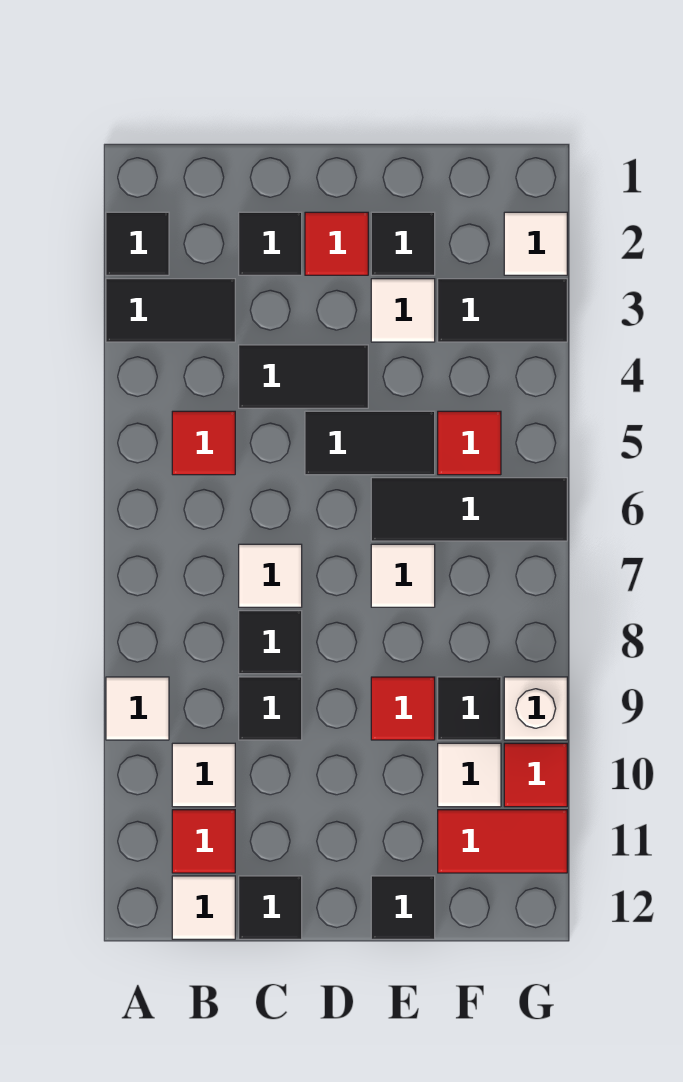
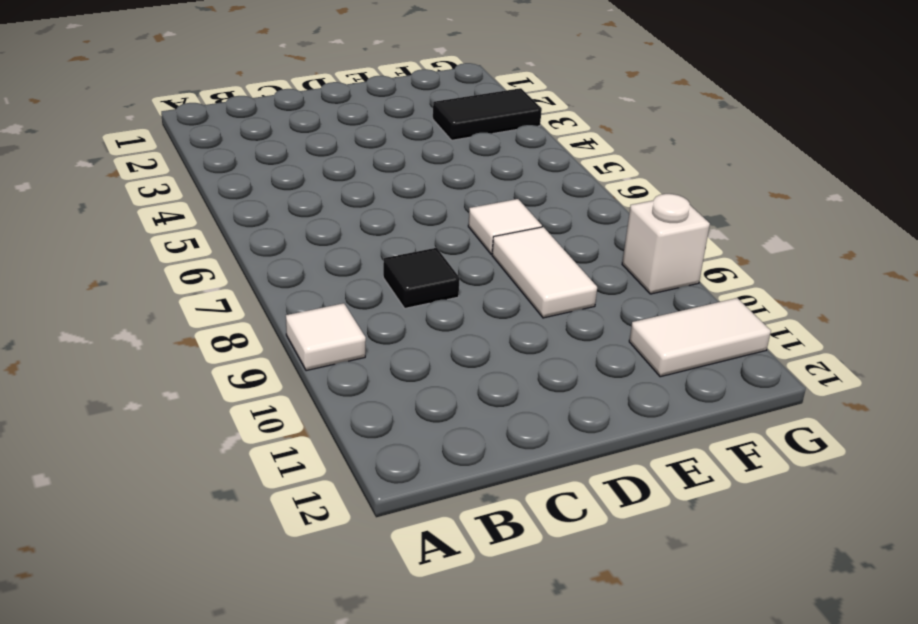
white 1x2 tile [492,227,597,318] -> red 1x1 tile [371,677,435,740]
white 1x2 tile [629,298,771,377] -> red 1x2 tile [438,810,567,873]
none -> black 1x1 tile [106,212,169,275]
none -> black 1x2 tile [106,279,235,342]
none -> red 1x1 tile [172,411,235,475]

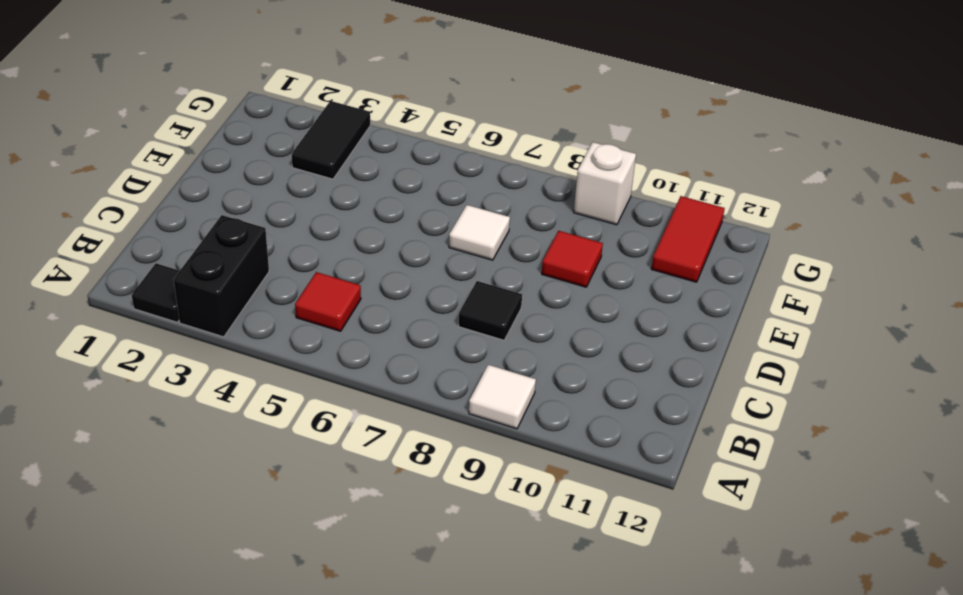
black 1x2 brick [174,215,269,337] -> black 1x2 tile [106,279,235,342]
none -> white 1x1 tile [172,743,235,807]
none -> red 1x1 tile [172,810,235,873]
none -> white 1x1 tile [172,876,235,939]

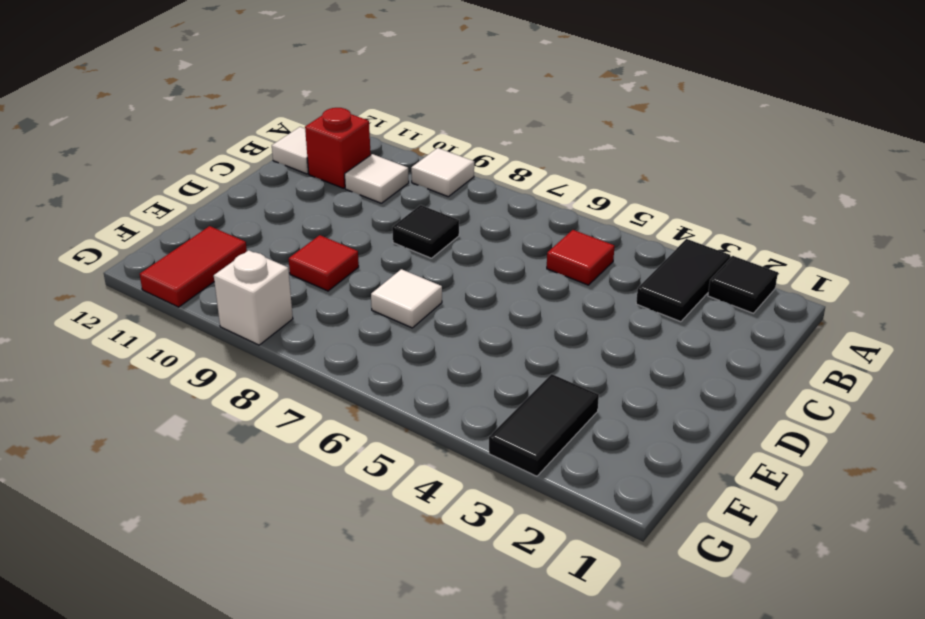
red 1x1 brick [305,108,371,188] -> red 1x1 tile [172,810,235,873]
none -> black 1x1 tile [239,212,302,275]
none -> black 1x2 tile [239,345,368,408]
none -> white 1x1 tile [239,544,302,607]

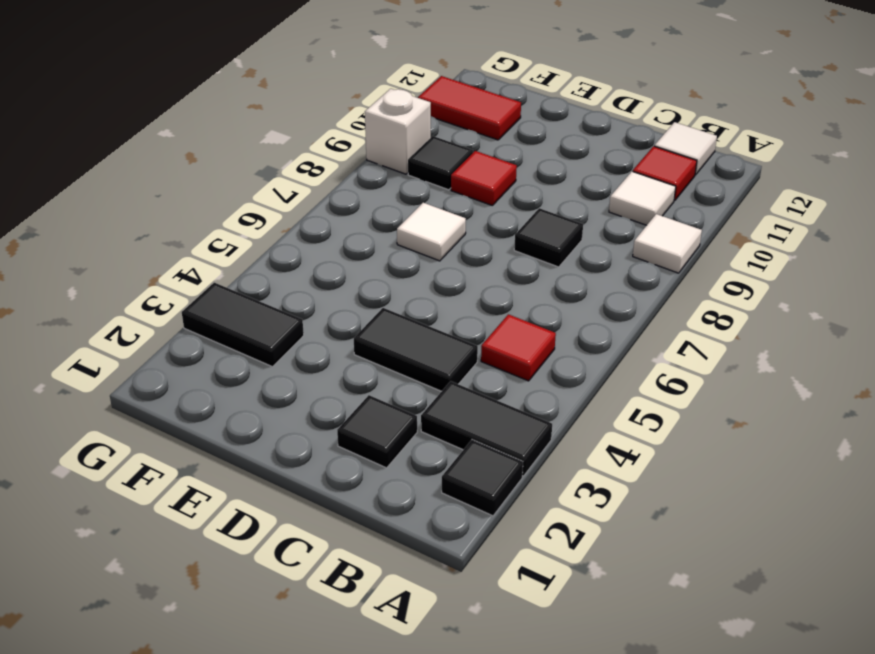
none -> white 1x1 tile [239,544,302,607]
none -> black 1x1 tile [239,677,302,740]
none -> black 1x1 tile [239,876,302,939]

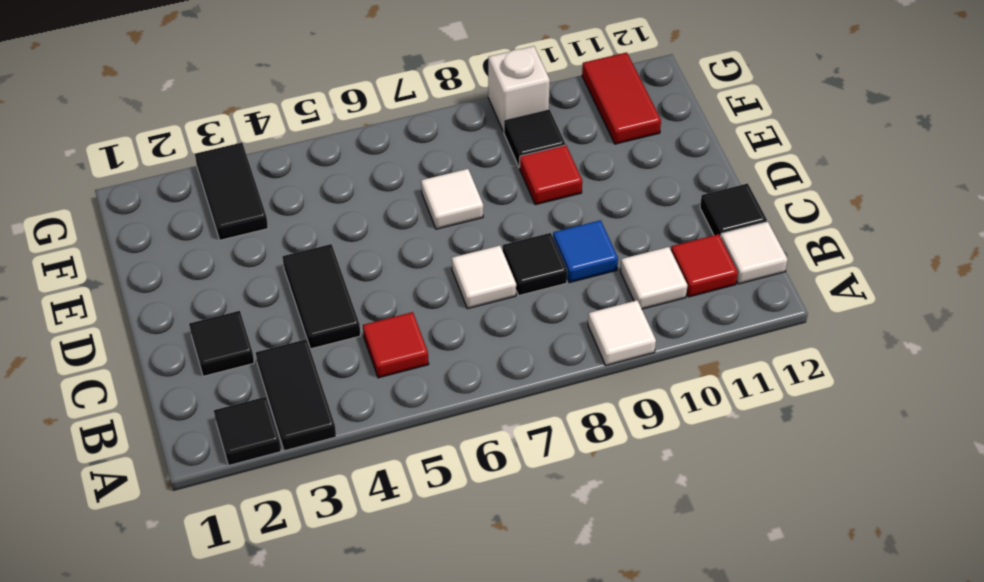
blue 1x1 tile [553,220,618,283] -> black 1x1 tile [239,677,302,740]
none -> red 1x1 tile [305,212,368,275]
none -> black 1x2 tile [305,411,435,475]
none -> black 1x1 tile [371,212,435,275]

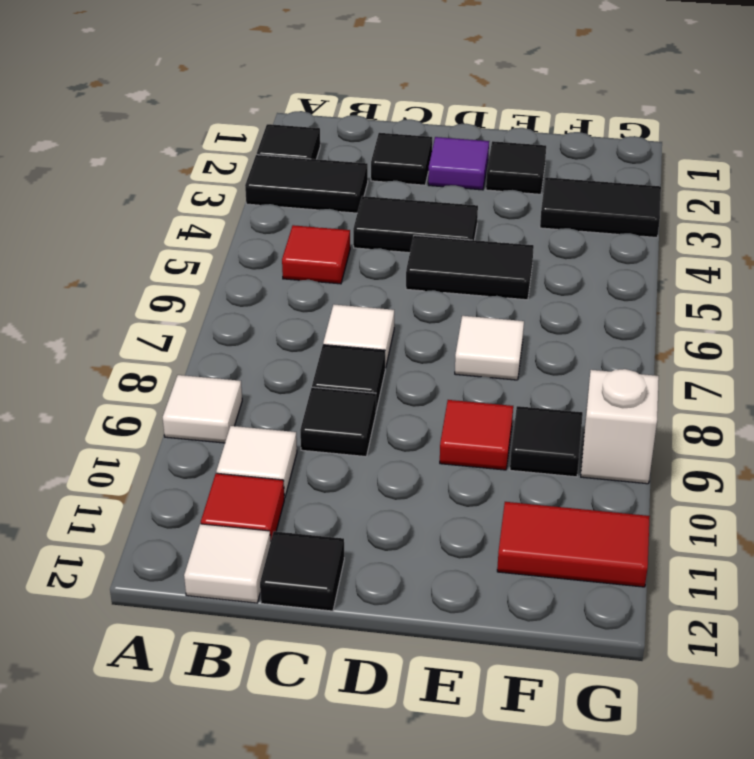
purple 1x1 tile [428,137,489,190] -> red 1x1 tile [305,212,368,275]
none -> white 1x1 tile [371,279,435,342]
none -> black 1x3 tile [371,478,567,541]
none -> black 1x1 tile [371,876,435,939]

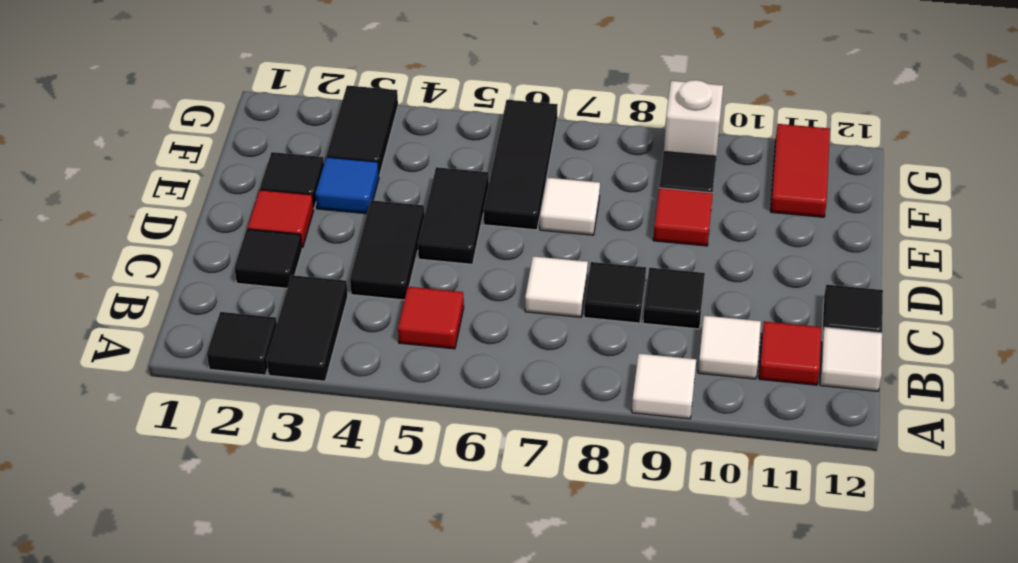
blue 1x1 tile [315,157,379,214] -> white 1x1 tile [371,279,435,342]
none -> black 1x1 tile [371,876,435,939]
none -> red 1x1 tile [438,411,501,475]
none -> white 1x1 tile [438,743,501,807]

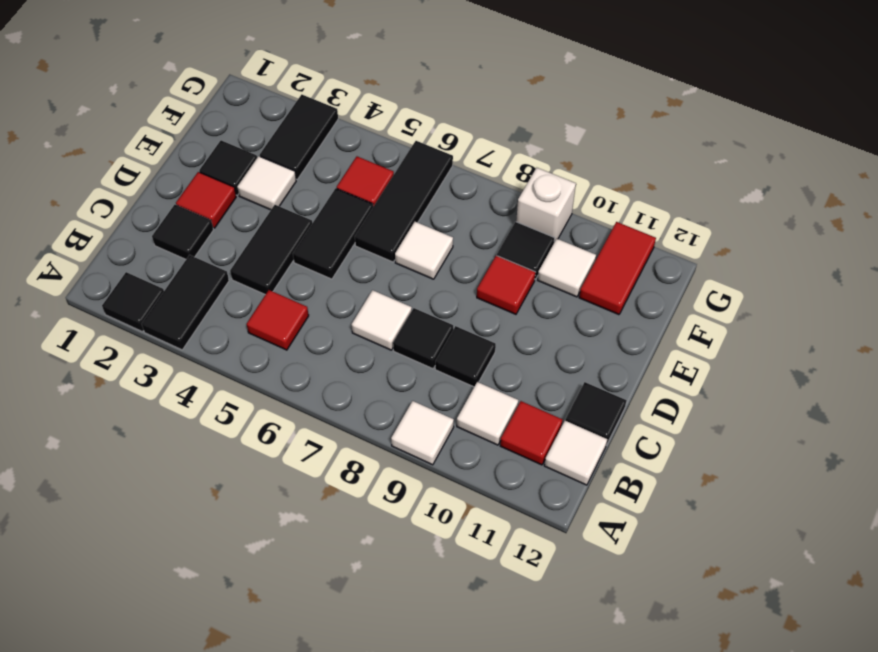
none -> black 1x1 tile [371,876,435,939]
none -> white 1x1 tile [504,212,567,275]
none -> red 1x1 tile [504,743,567,807]

